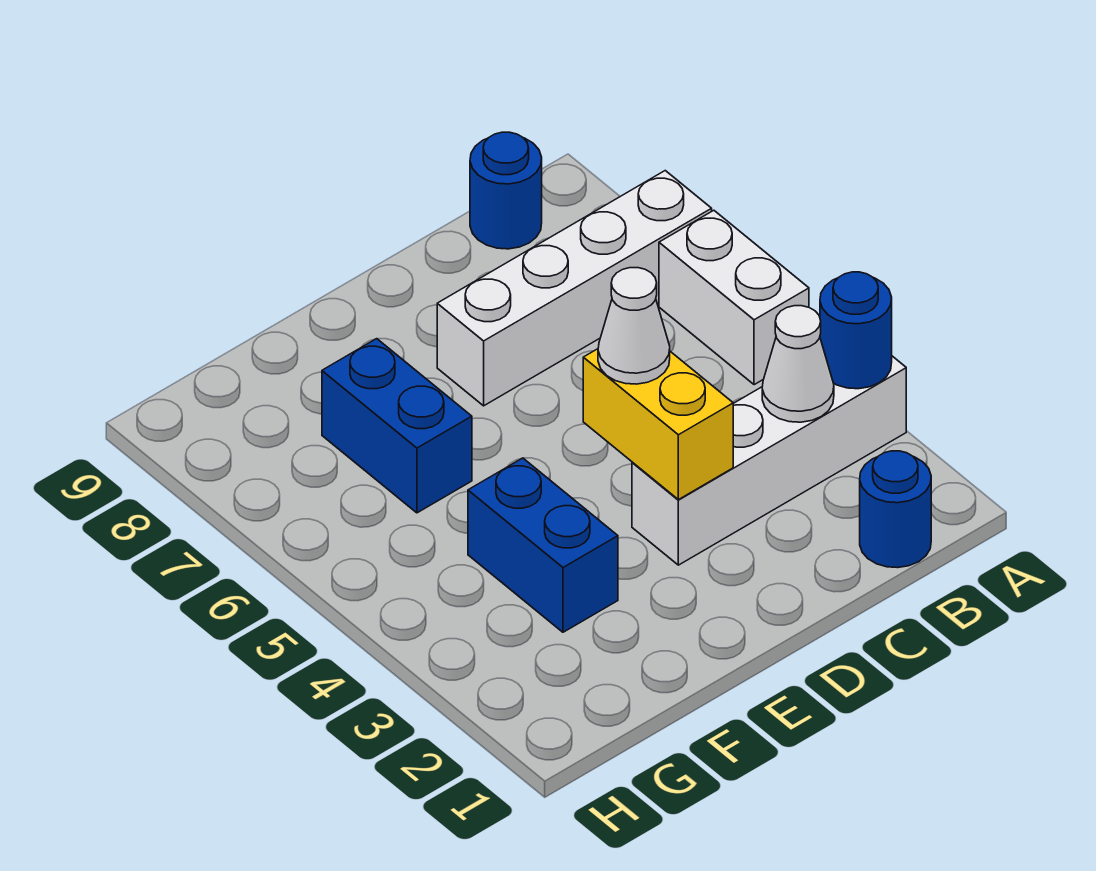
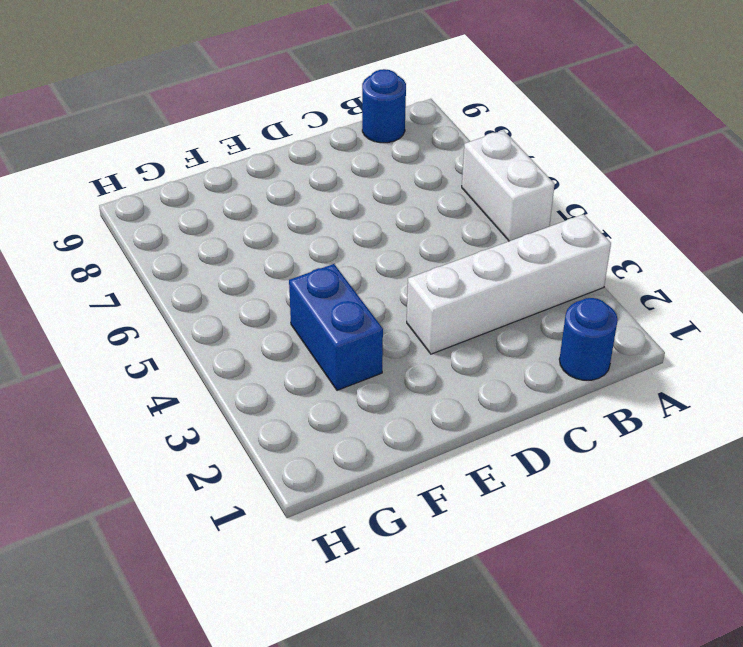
none -> white 1x4 brick [437,171,712,406]
none -> blue 1x2 brick [322,339,472,513]

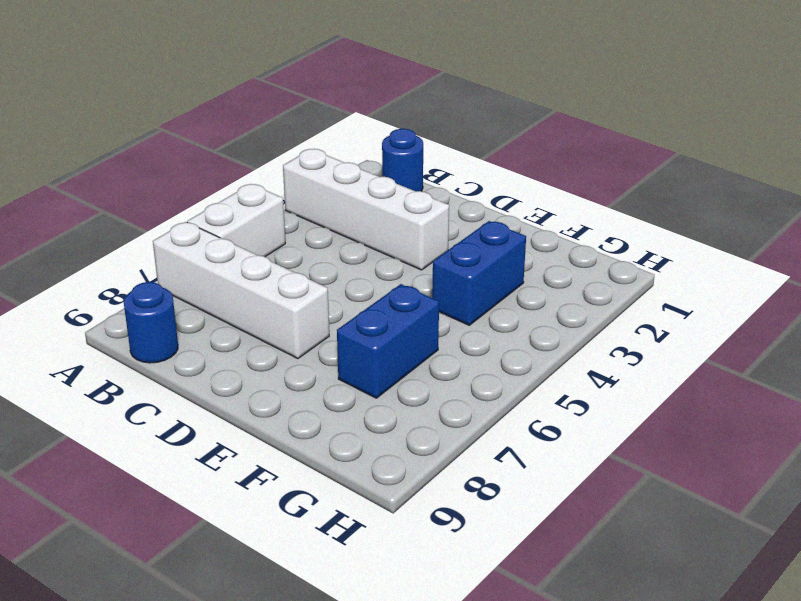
none -> blue 1x1 round brick [820,272,892,389]
none -> white 1x1 cone [762,306,834,422]

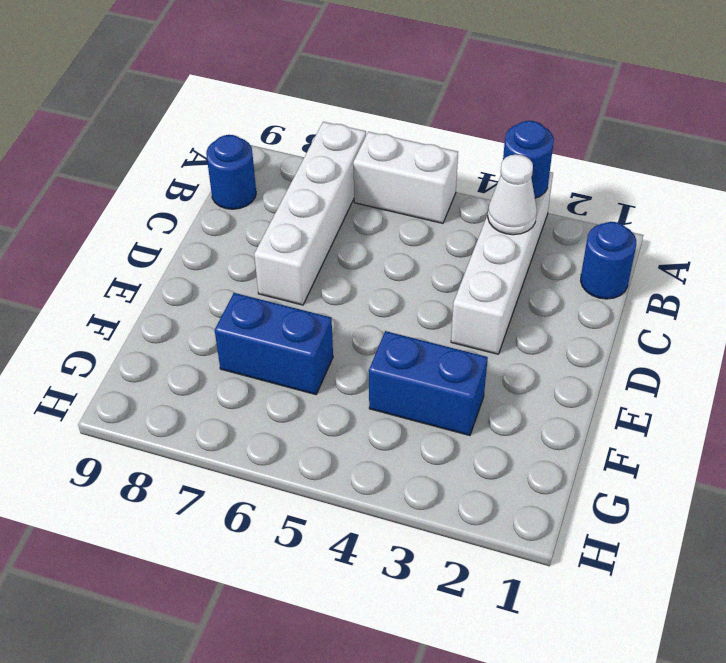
none -> yellow 1x2 brick [583,349,733,500]
none -> white 1x1 cone [598,268,670,384]

